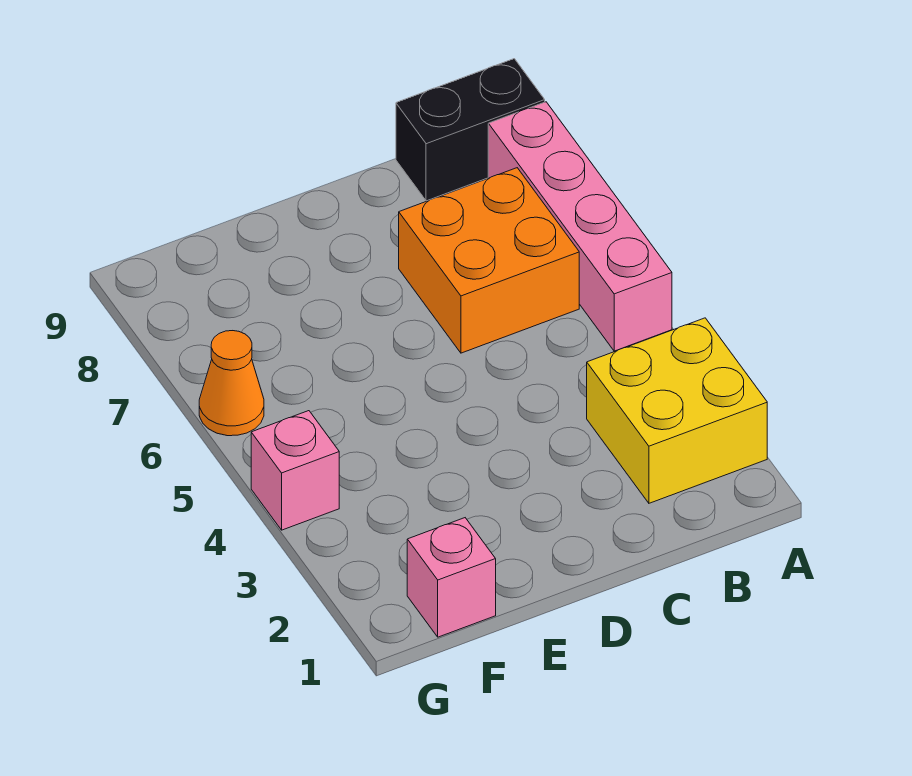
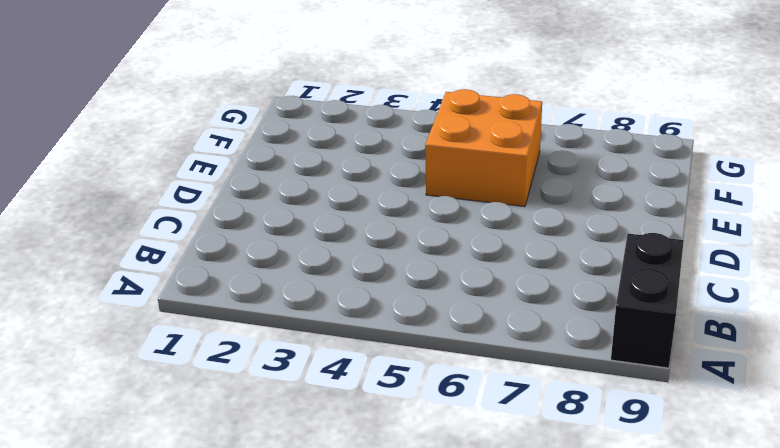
orange 2x2 brick [425,89,542,207] -> orange 2x2 brick moved to [399,168,579,353]
none -> yellow 2x2 brick [587,318,767,503]
none -> pink 1x4 brick [488,102,672,351]

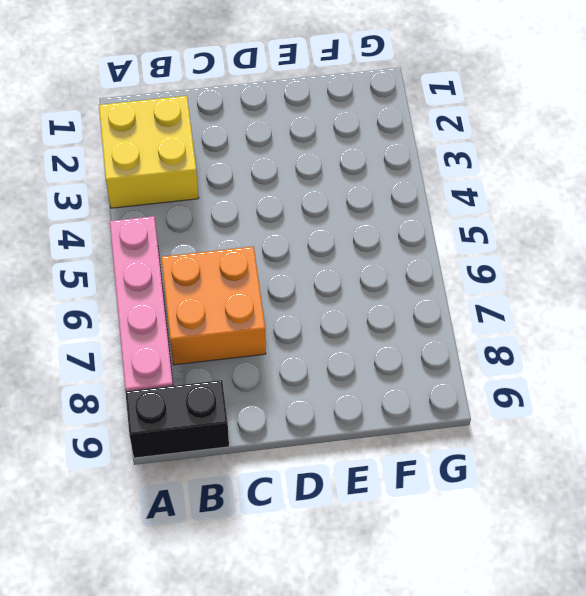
none -> pink 1x1 brick [407,518,496,637]
none -> pink 1x1 brick [251,411,339,530]

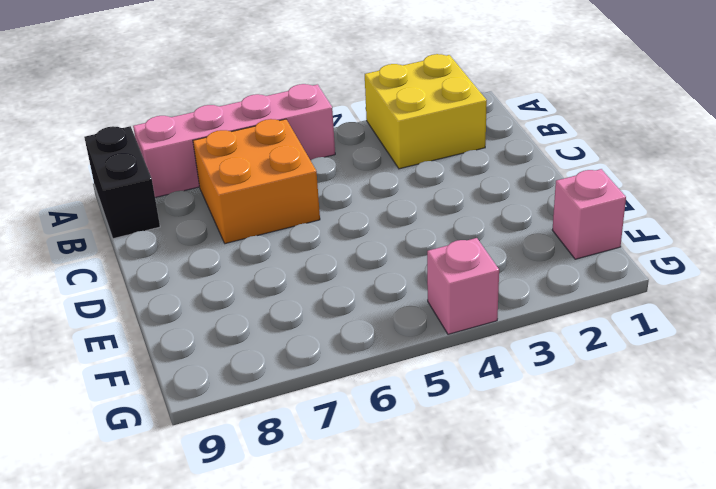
none -> orange 1x1 cone [199,331,264,436]

